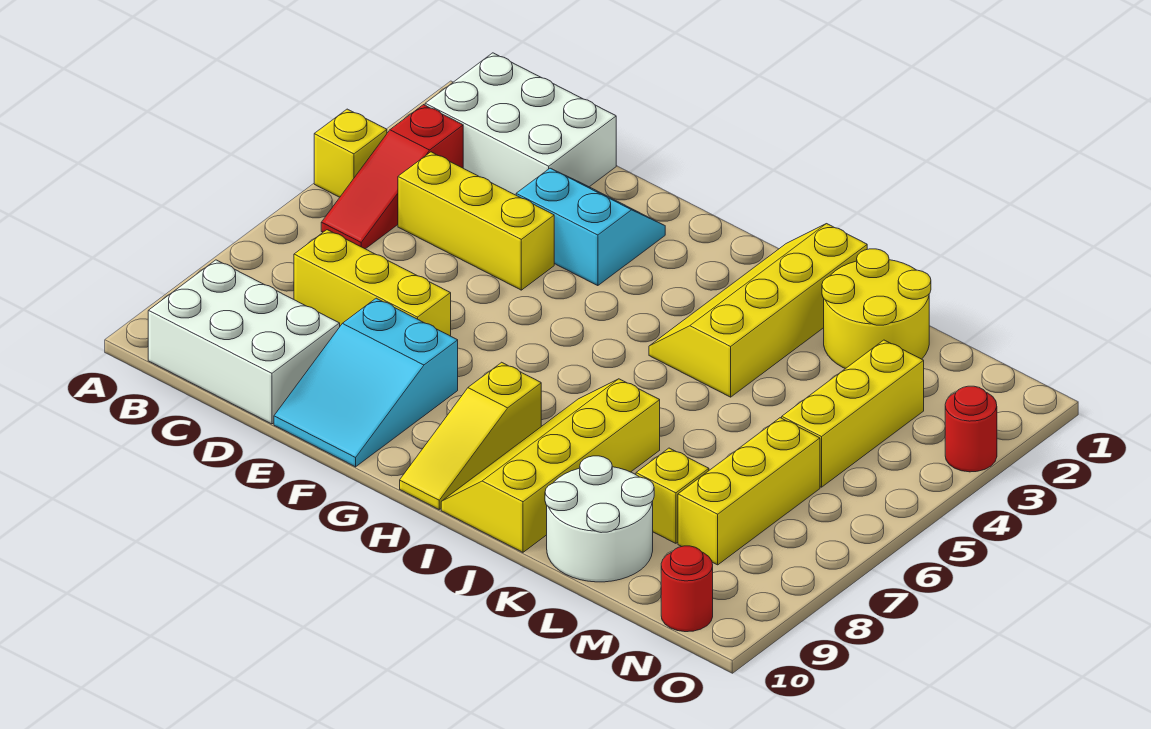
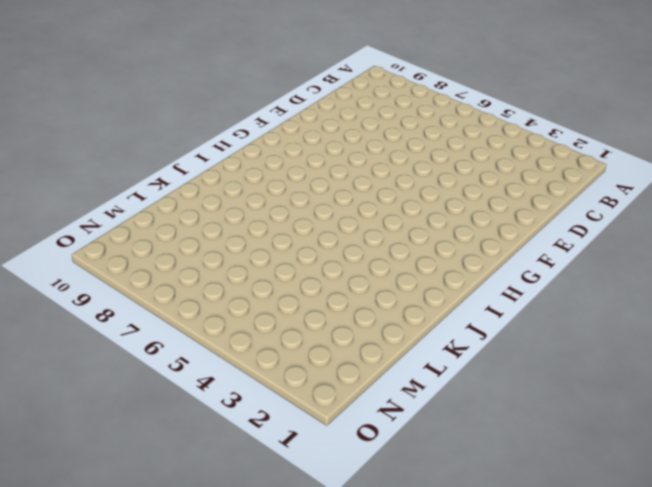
none -> yellow 1x1 brick [314,109,387,197]
none -> white 2x3 brick [425,53,616,195]
none -> red 1x3 slope [321,105,463,249]

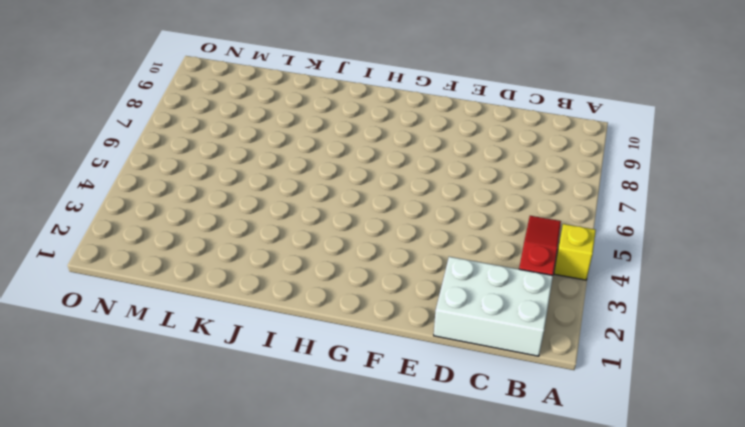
none -> white 2x3 brick [148,260,340,424]
none -> yellow 1x3 brick [398,152,554,290]
none -> yellow 1x3 brick [294,230,451,336]

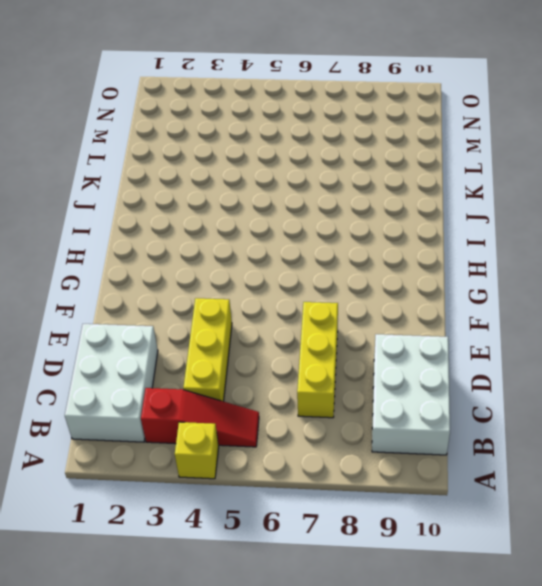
none -> cyan 2x2 slope [516,168,665,286]
none -> cyan 2x3 slope [274,298,458,467]
none -> yellow 1x3 slope [400,362,541,509]

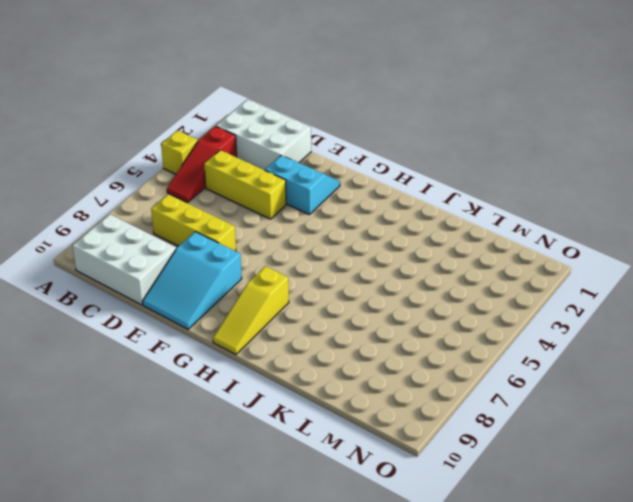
none -> yellow 2x4 slope [649,224,867,397]
none -> yellow 2x4 slope [441,379,660,552]
none -> yellow 2x2 round brick [822,249,931,369]

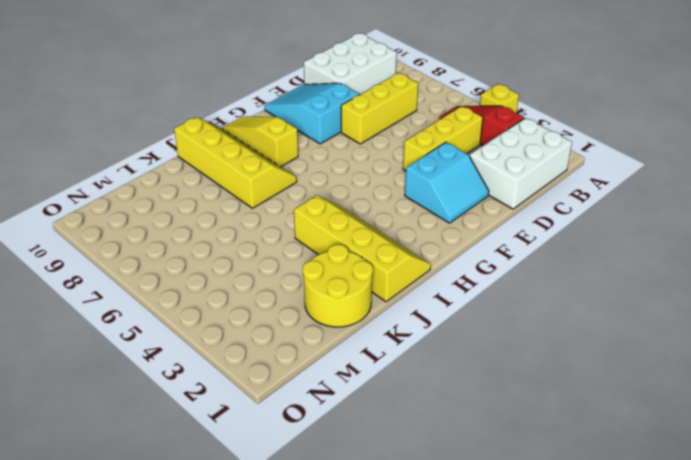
none -> white 2x2 round brick [545,456,654,582]
none -> yellow 1x1 brick [636,448,709,543]
none -> yellow 1x3 brick [782,340,924,487]

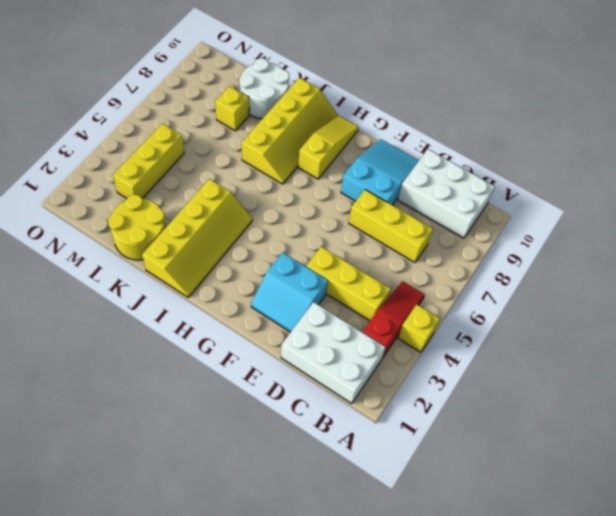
none -> yellow 1x3 brick [678,418,820,565]
none -> red 1x1 round brick [661,546,713,632]
none -> red 1x1 round brick [945,386,997,472]

